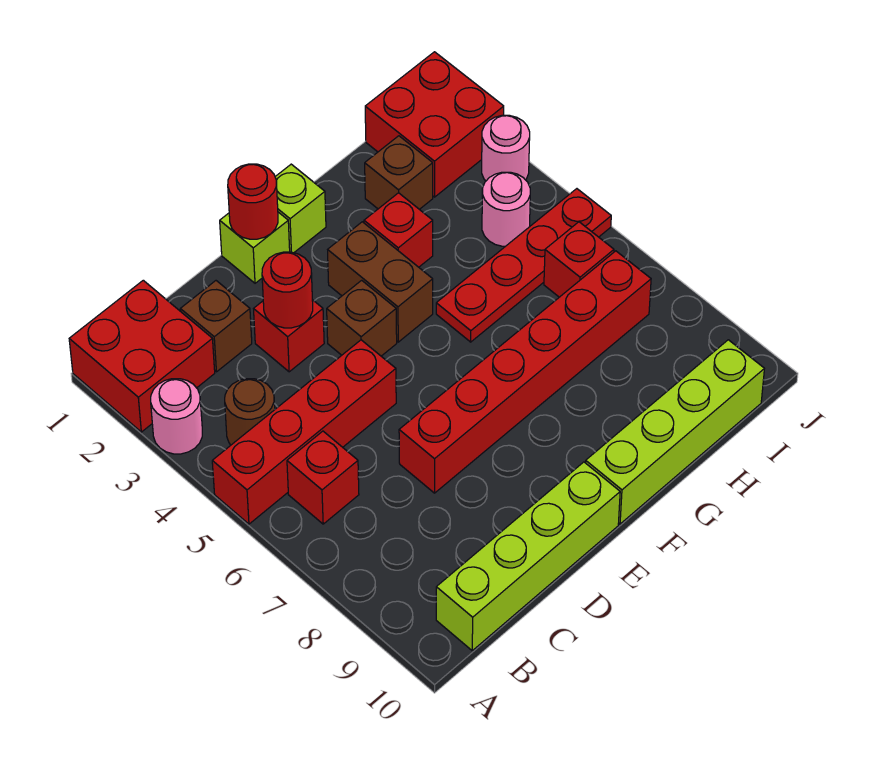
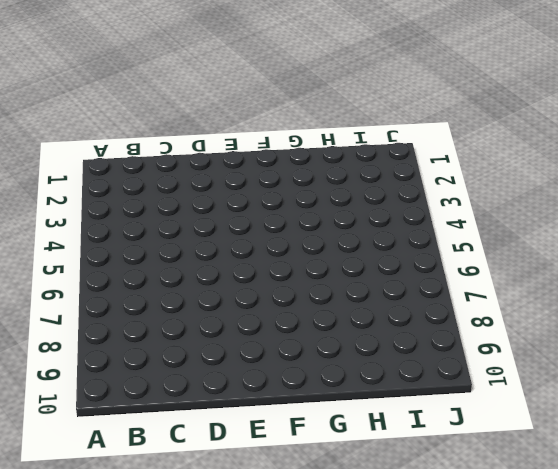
none -> red 2x2 brick [69,280,215,432]
none -> pink 1x1 round brick [151,379,202,454]
none -> red 1x4 brick [212,340,396,524]

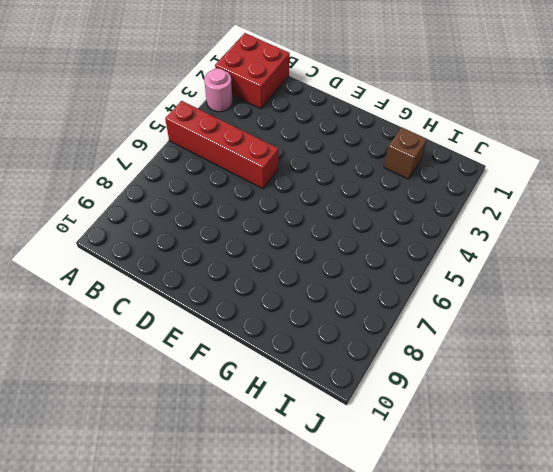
none -> brown 1x1 round brick [225,379,275,445]
none -> red 1x1 brick [287,431,359,524]
none -> lime 1x4 brick [436,462,620,651]

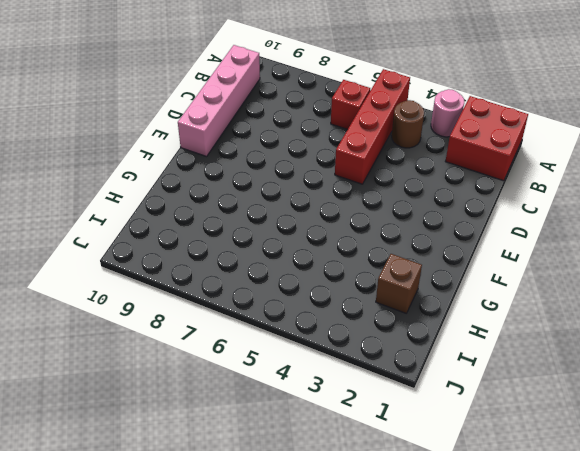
pink 1x4 brick [178,45,260,157] -> lime 1x4 brick [436,462,620,651]
none -> brown 1x1 brick [180,281,252,372]
none -> red 1x1 brick [254,300,324,372]
none -> red 1x6 brick [399,251,651,493]

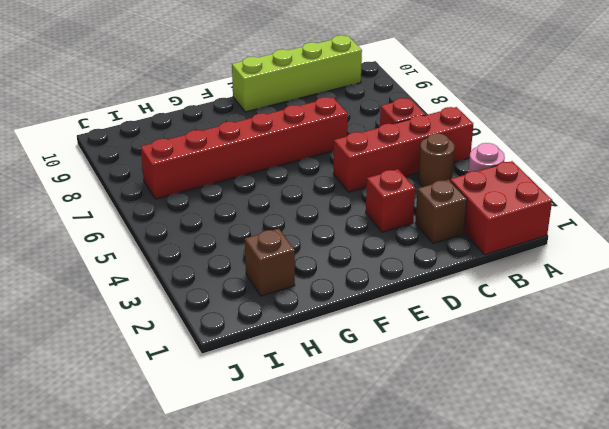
none -> lime 1x1 brick [220,212,290,283]
none -> brown 1x1 brick [327,280,397,356]
none -> lime 1x1 brick [275,164,326,253]

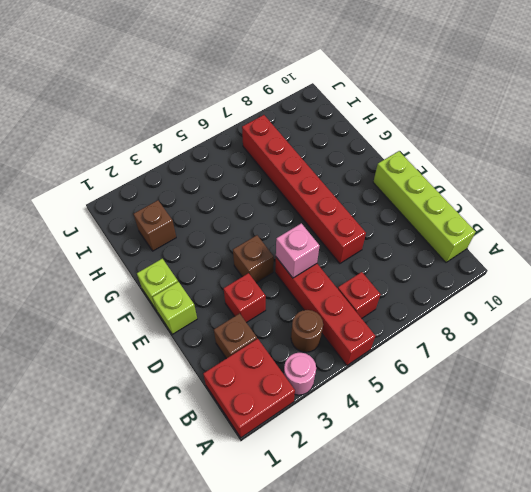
pink 1x1 brick [276,223,319,278] -> none
none -> brown 1x2 brick [328,222,433,342]
none -> lime 1x4 brick [586,340,764,524]
none -> red 1x1 brick [364,193,433,267]

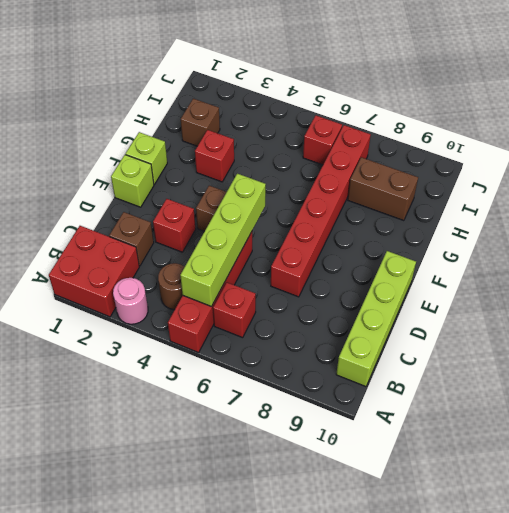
lime 1x4 brick [180,174,266,307] -> lime 1x4 brick moved to [586,340,764,524]
brown 1x2 brick [348,157,418,221] -> brown 1x2 brick moved to [328,222,433,342]
none -> red 1x4 plate [436,189,611,342]
none -> red 2x2 brick [365,52,504,197]
none -> pink 1x1 round brick [482,172,530,246]

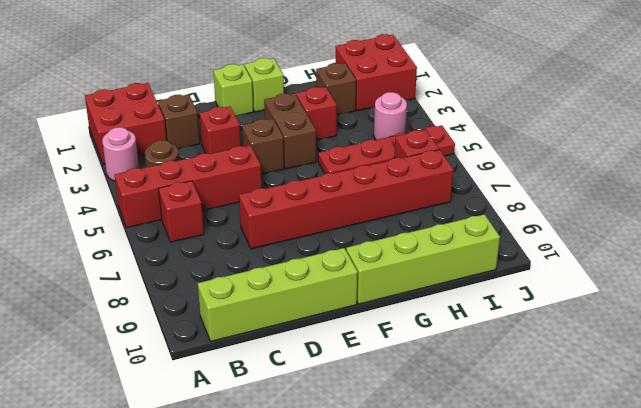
none -> pink 1x1 round brick [482,115,530,181]
none -> red 1x1 round brick [262,252,313,328]
none -> red 1x1 round brick [228,164,278,239]

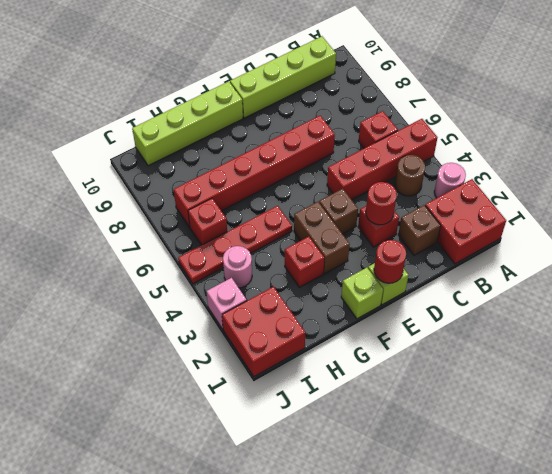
pink 1x1 brick [206,278,247,329] -> pink 1x1 round brick [482,115,530,181]
none -> brown 1x1 brick [365,136,433,209]

